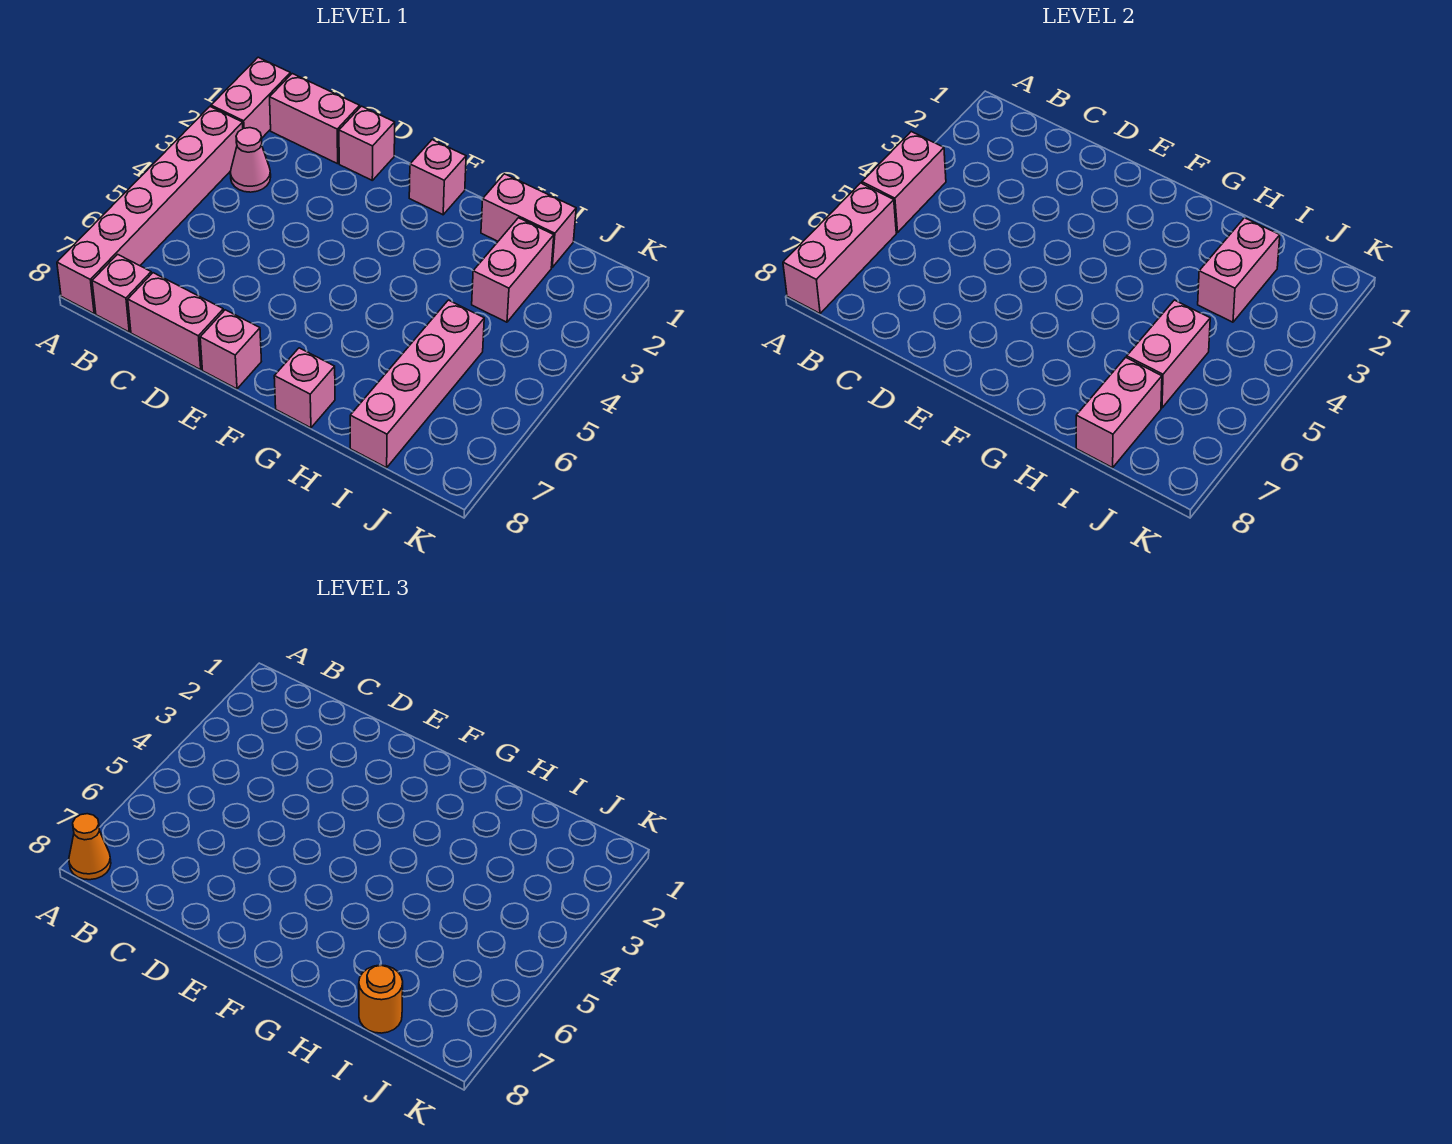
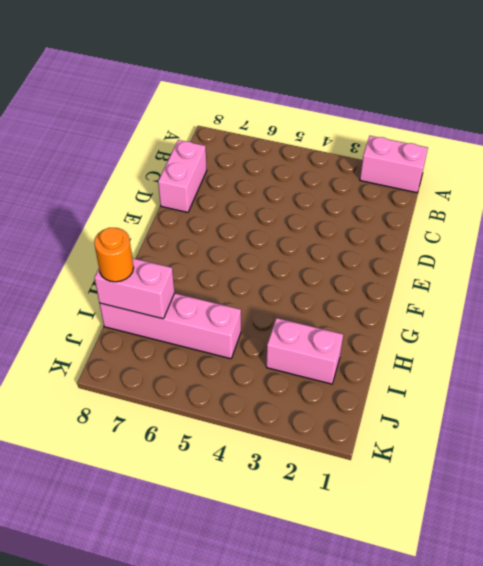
none -> pink 1x6 brick [57,107,243,314]
none -> pink 1x2 brick [270,74,360,164]
none -> pink 1x1 cone [230,128,271,192]

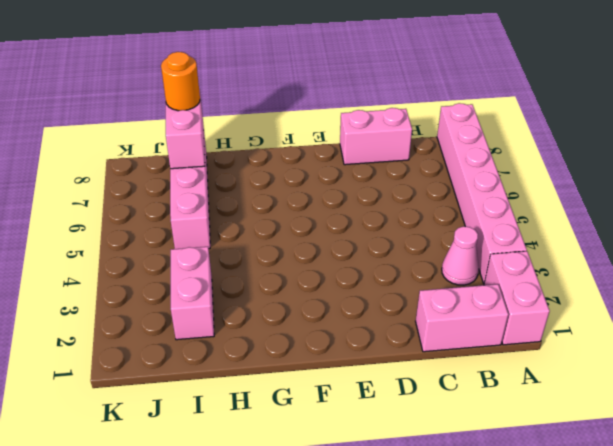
none -> pink 1x1 brick [92,254,151,332]
none -> pink 1x1 brick [339,106,395,180]
none -> pink 1x1 brick [200,310,261,389]

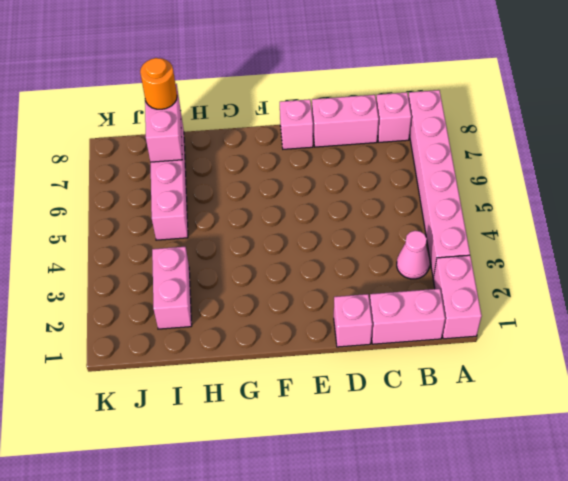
none -> pink 1x1 brick [409,140,466,215]
none -> pink 1x1 brick [274,348,335,428]
none -> pink 1x2 brick [481,174,576,267]

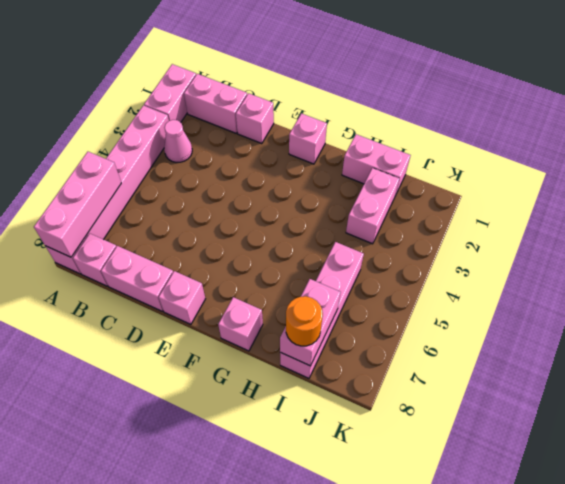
none -> pink 1x2 brick [862,132,946,233]
none -> pink 1x2 brick [1198,218,1280,322]
none -> pink 1x2 brick [1127,300,1210,408]

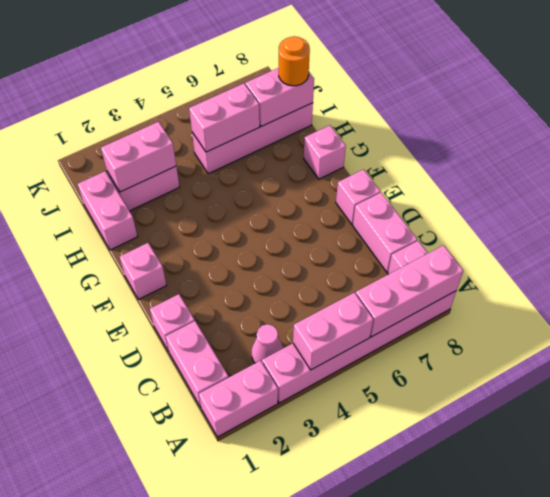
none -> orange 1x1 cone [69,814,111,880]

